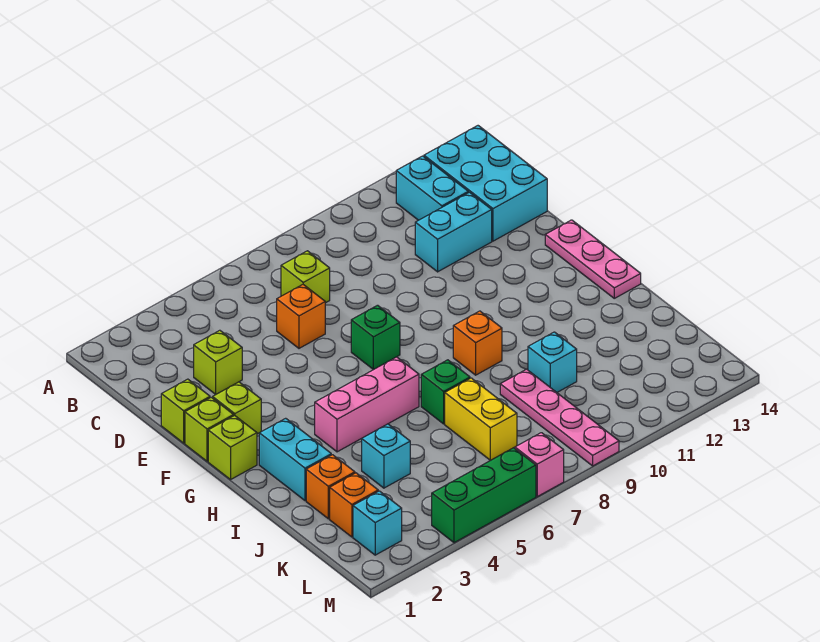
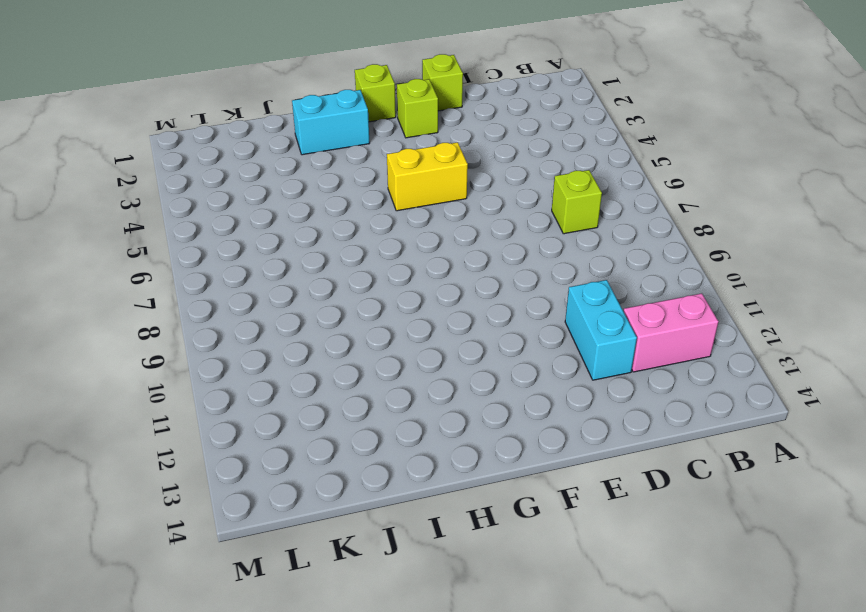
pink 1x2 brick [623,293,718,372] -> cyan 1x2 brick [396,156,468,220]
yellow 1x2 brick [387,142,468,211] -> yellow 1x2 brick moved to [445,378,517,460]
none -> cyan 2x3 brick [424,126,547,241]
none -> lime 1x1 brick [194,330,242,394]
none -> orange 1x1 brick [277,285,325,348]

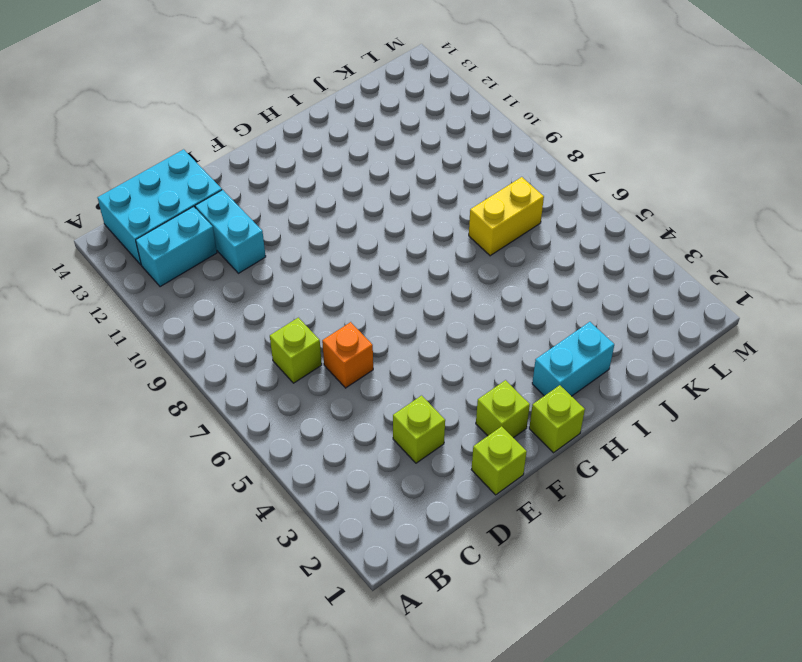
none -> lime 1x1 brick [185,397,234,461]
none -> green 1x1 brick [351,305,400,370]
none -> pink 1x3 plate [545,220,641,298]

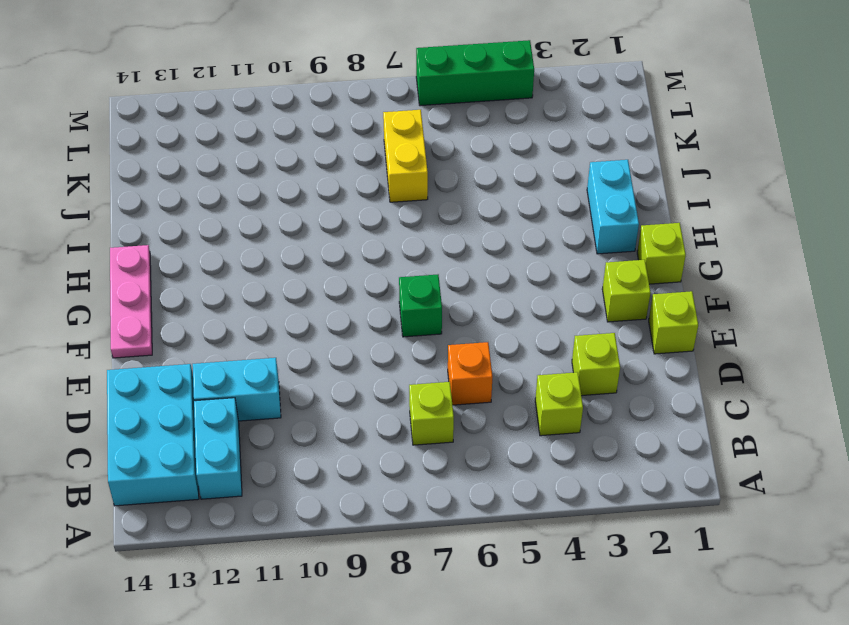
lime 1x1 brick [535,372,583,436] -> lime 1x1 brick moved to [185,397,234,461]
none -> pink 1x3 brick [315,357,419,452]
none -> orange 1x1 brick [453,311,502,375]
none -> green 1x1 brick [421,360,470,424]

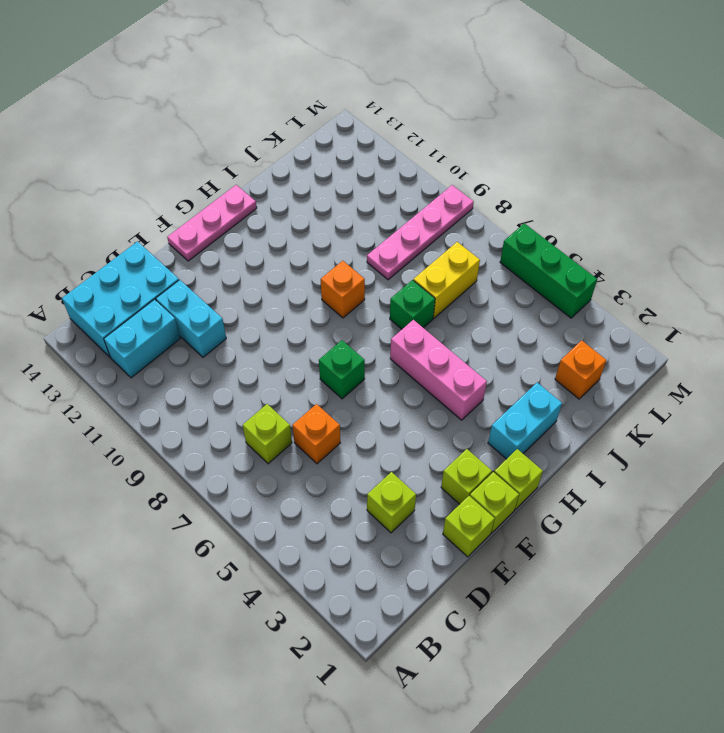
none -> orange 1x1 brick [306,455,355,519]
none -> cyan 1x1 brick [362,424,410,488]
none -> cyan 1x1 brick [528,332,577,392]

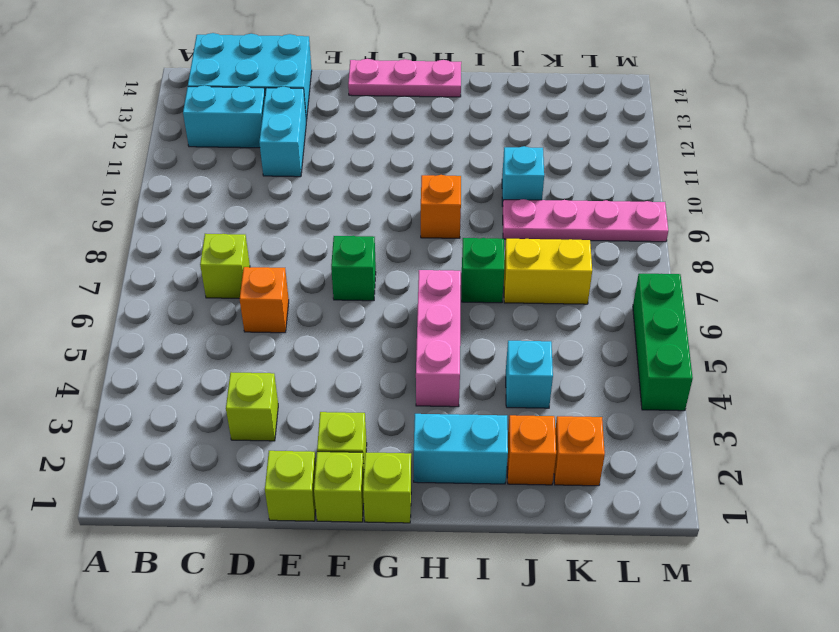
none -> cyan 1x1 brick [353,491,402,555]
none -> pink 1x1 brick [515,433,564,497]

